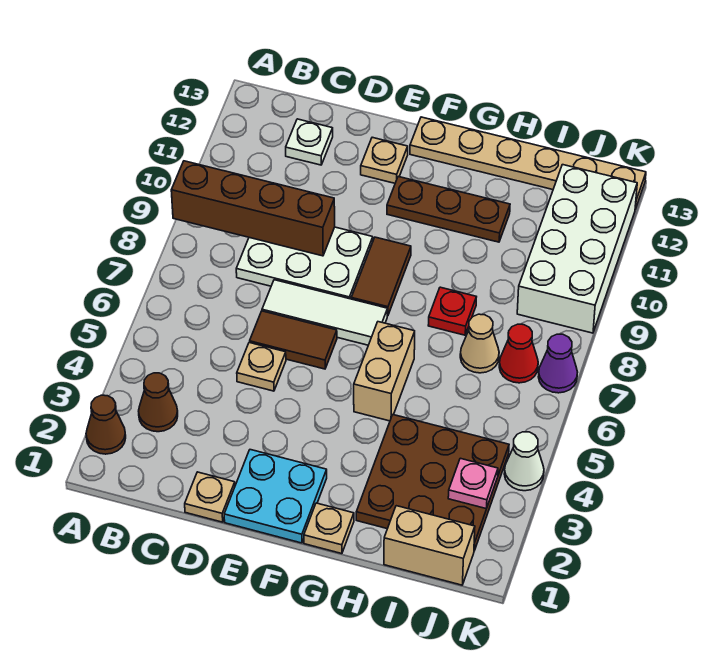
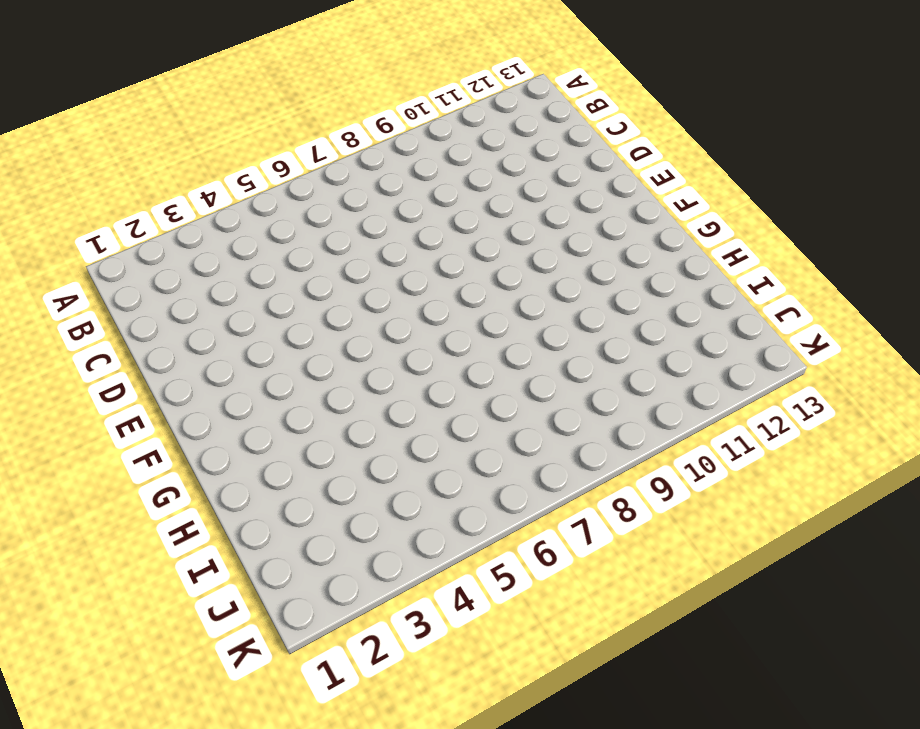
none -> brown 1x1 cone [86,395,126,454]
none -> brown 1x1 cone [139,373,178,432]
none -> white 2x3 plate [236,227,373,299]

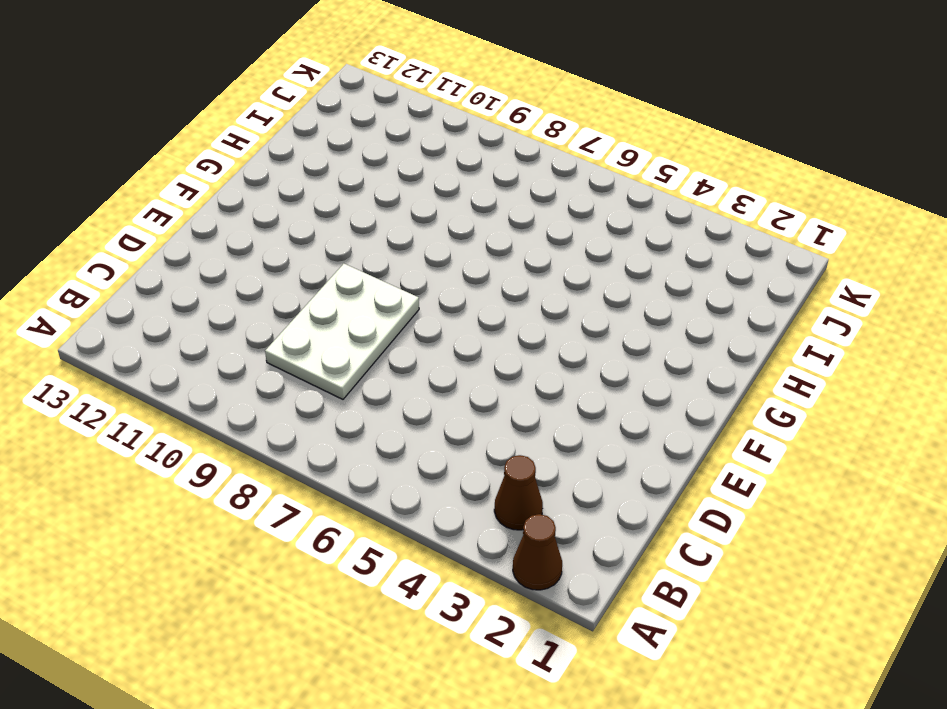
none -> white 1x1 plate [286,119,333,165]
none -> tan 1x1 plate [185,472,235,522]
none -> tan 1x1 plate [237,342,286,391]

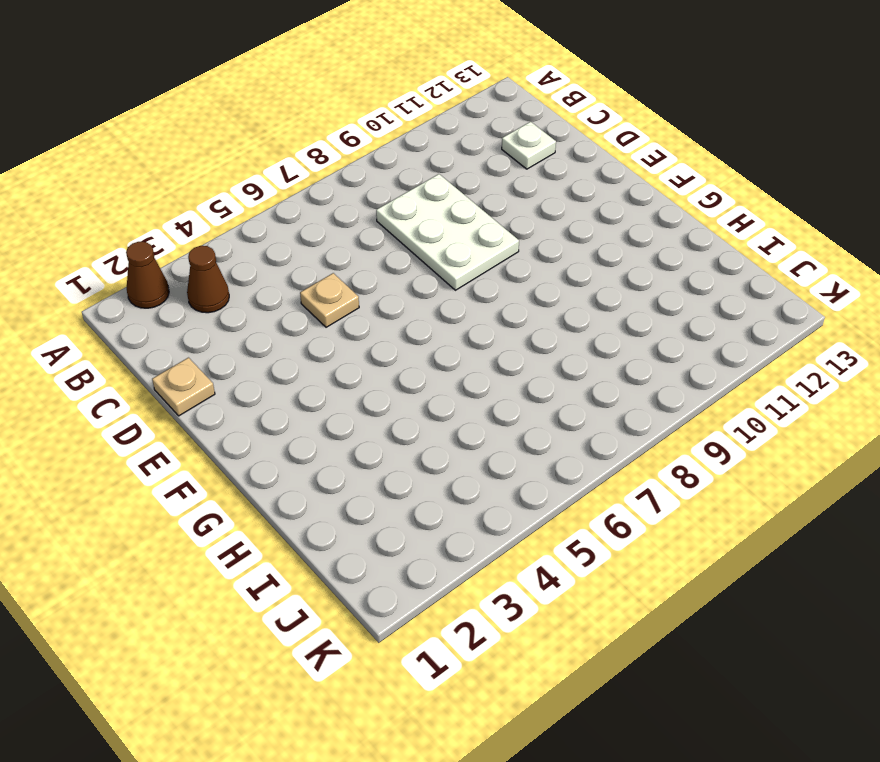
none -> brown 1x2 tile [250,311,337,369]
none -> white 1x3 tile [262,280,388,345]
none -> cyan 2x2 plate [224,450,327,543]

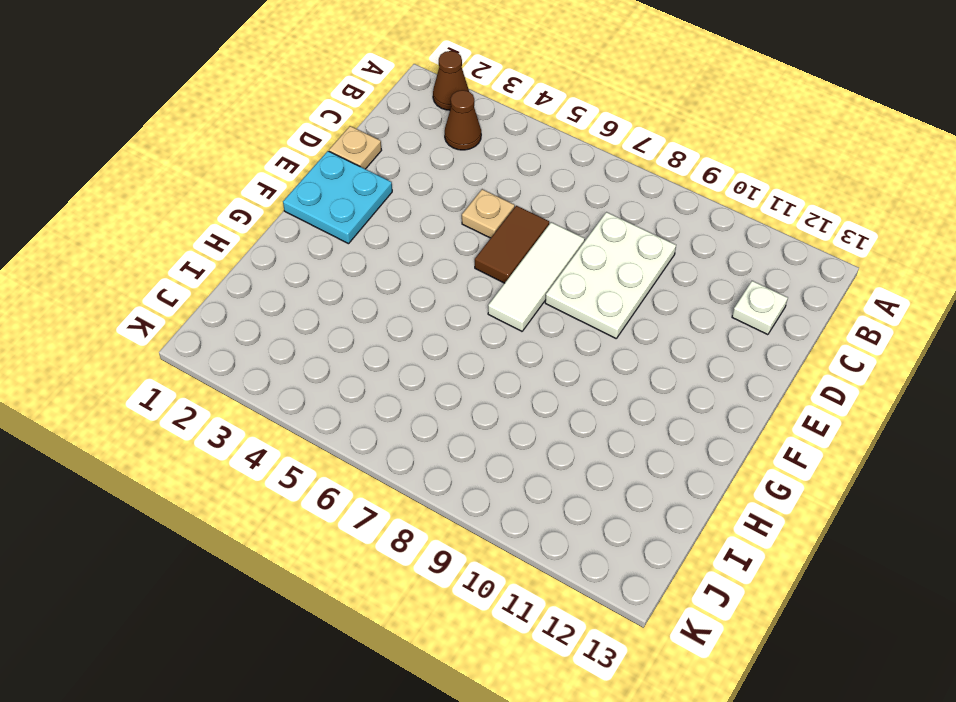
none -> tan 1x1 plate [361,137,408,183]
none -> brown 1x2 tile [351,237,411,316]
none -> brown 1x3 plate [387,177,510,242]

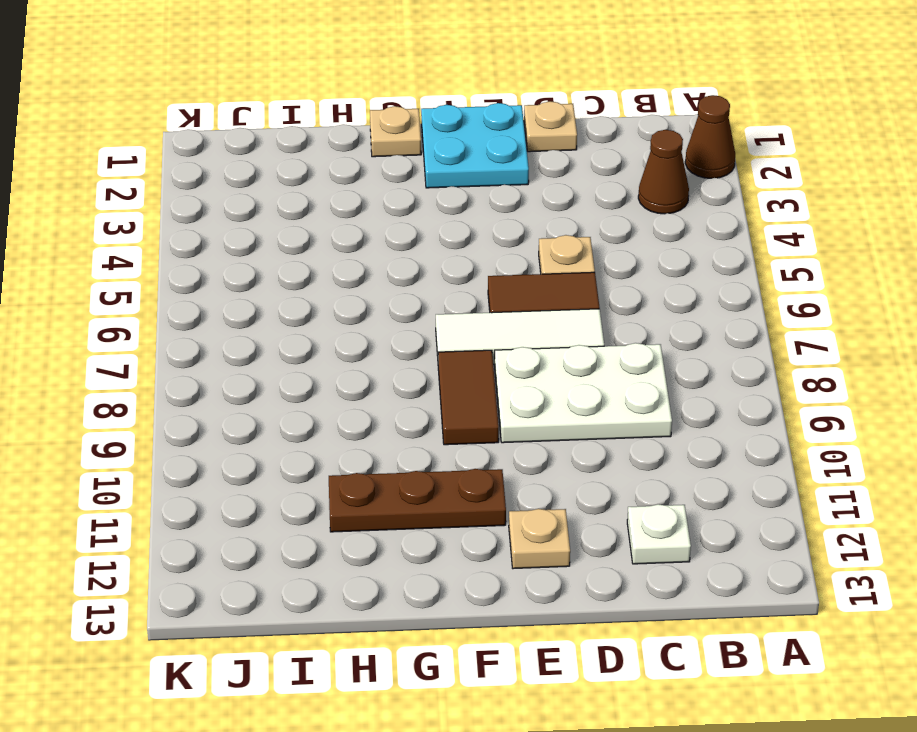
none -> tan 1x6 plate [410,117,646,209]
none -> tan 1x2 brick [354,322,415,421]
none -> brown 3x3 plate [356,415,509,551]

